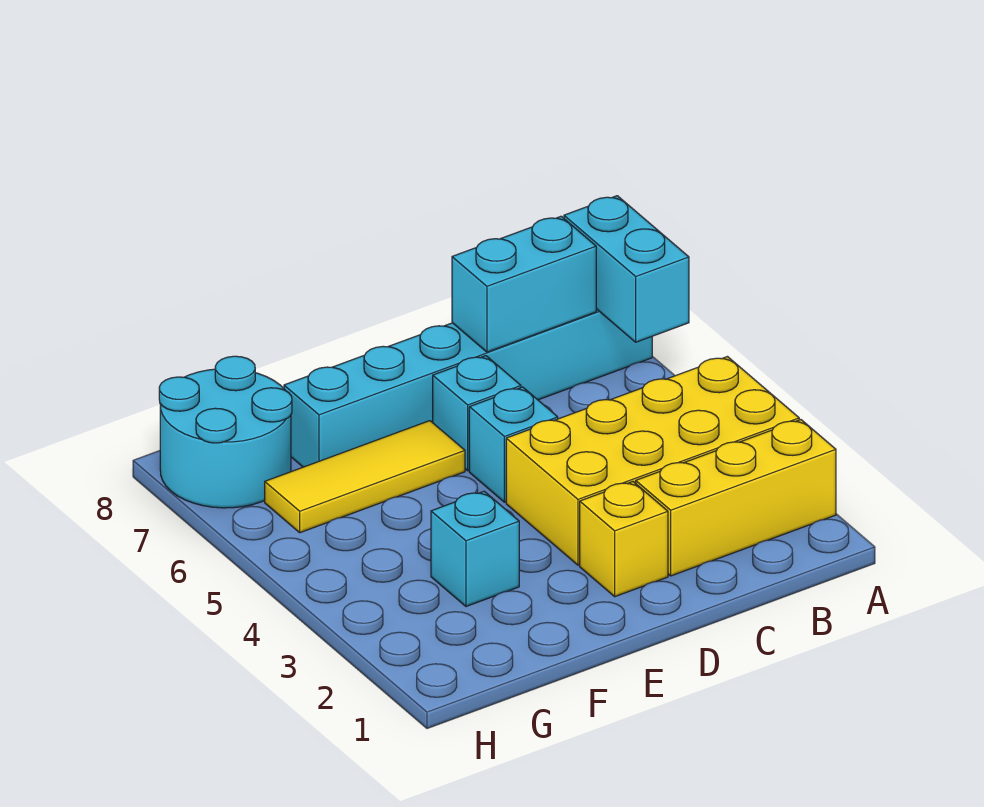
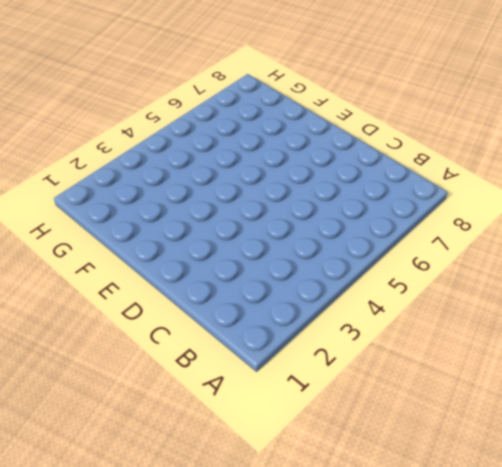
none -> yellow 1x3 brick [636,420,836,576]
none -> yellow 2x4 brick [506,357,799,565]

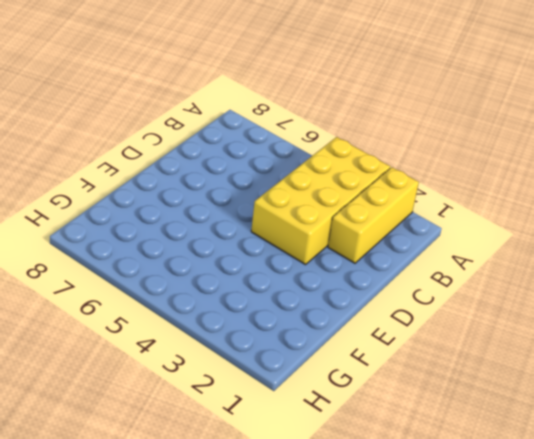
none -> cyan 1x6 brick [284,309,652,467]
none -> yellow 1x1 brick [580,482,668,597]

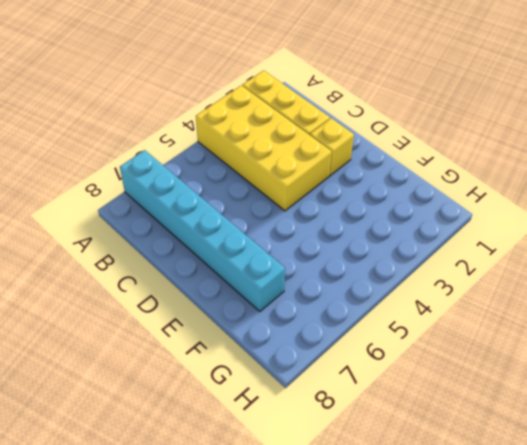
none -> cyan 1x1 brick [469,387,558,502]
none -> cyan 1x1 brick [433,356,521,471]

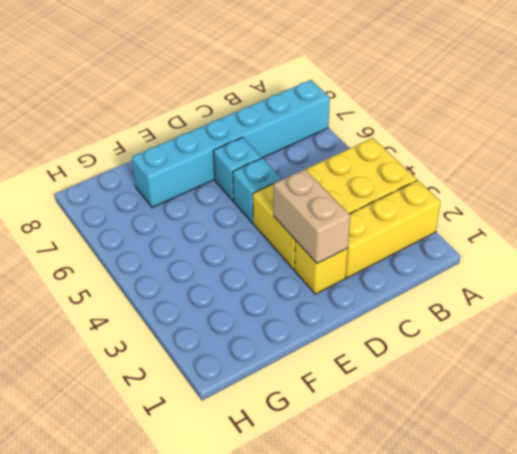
tan 1x2 brick [274,169,350,264] -> none
none -> yellow 1x3 tile [265,421,465,533]
none -> cyan 1x1 brick [431,491,519,606]

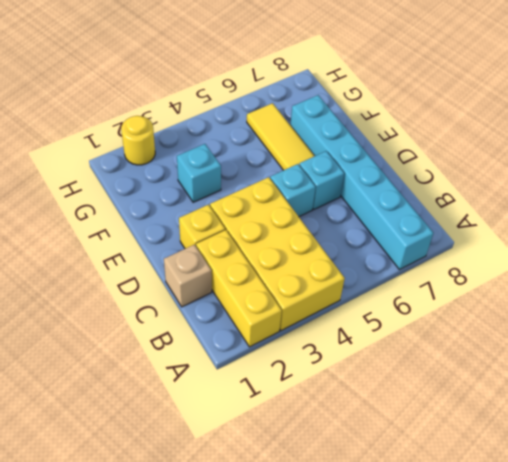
tan 1x1 brick [164,245,212,307] -> none
yellow 1x1 round brick [121,116,155,165] -> none
none -> cyan 2x2 round brick [159,356,292,508]
none -> cyan 1x2 brick [564,196,689,342]

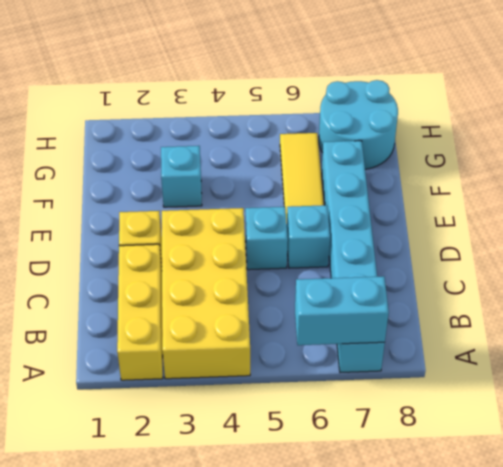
none -> cyan 1x2 brick [452,216,596,352]

